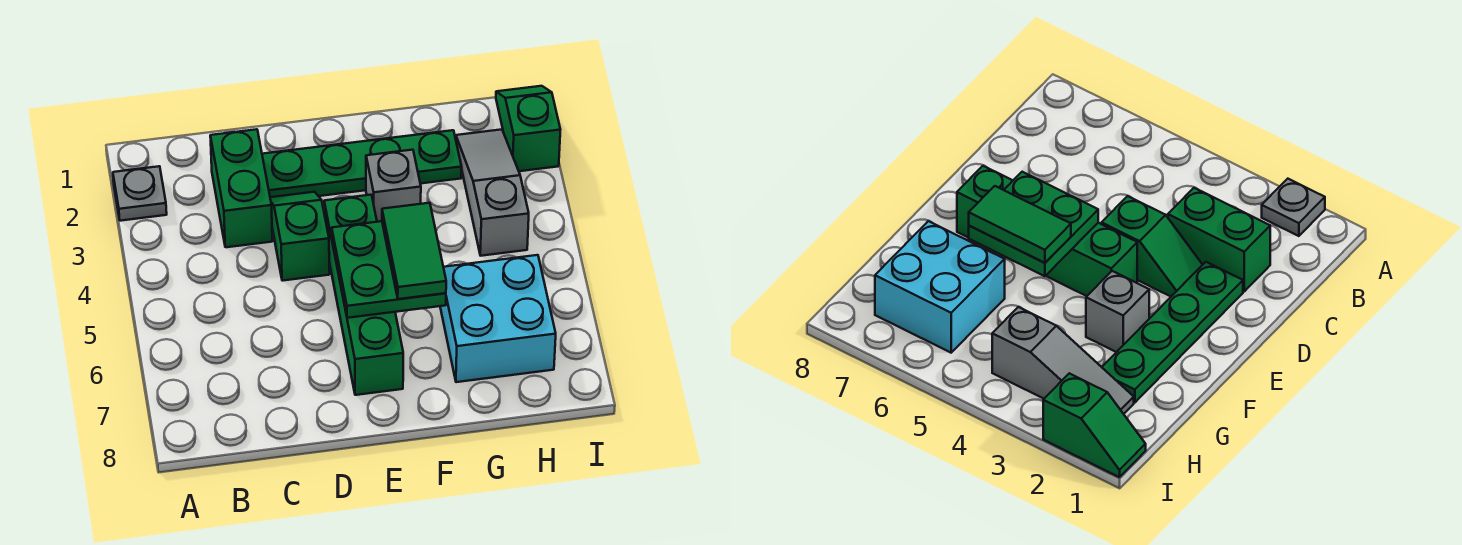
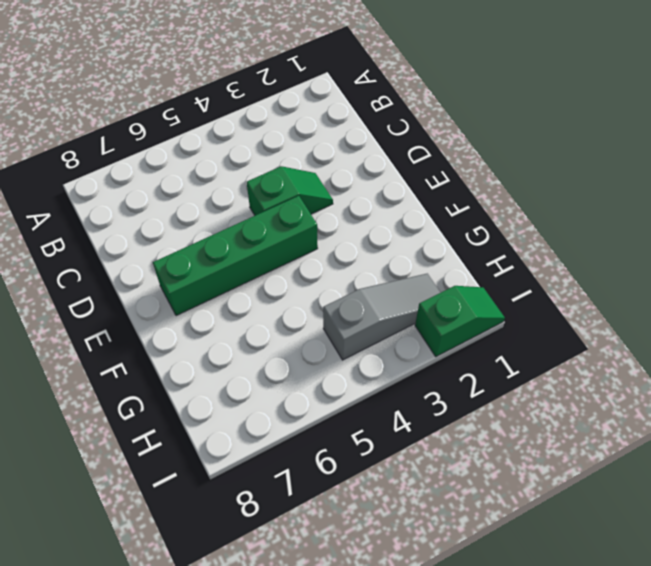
none -> grey 1x1 plate [113,166,167,221]
none -> green 1x2 brick [210,129,272,247]

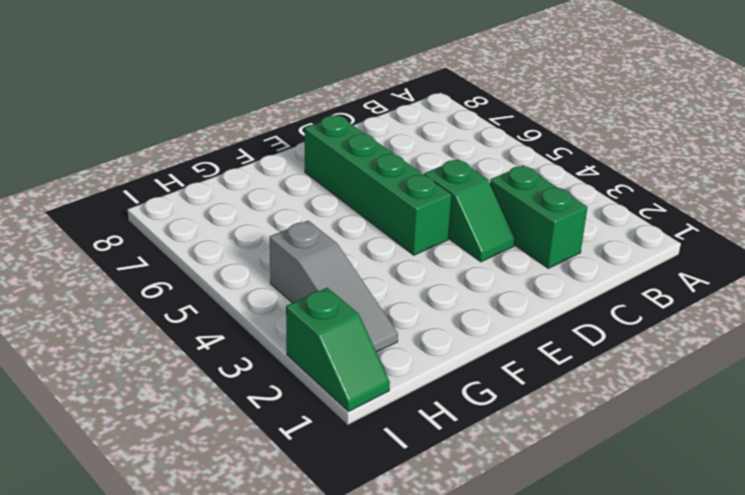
none -> grey 1x1 plate [113,166,167,221]
none -> green 1x4 plate [262,130,462,197]

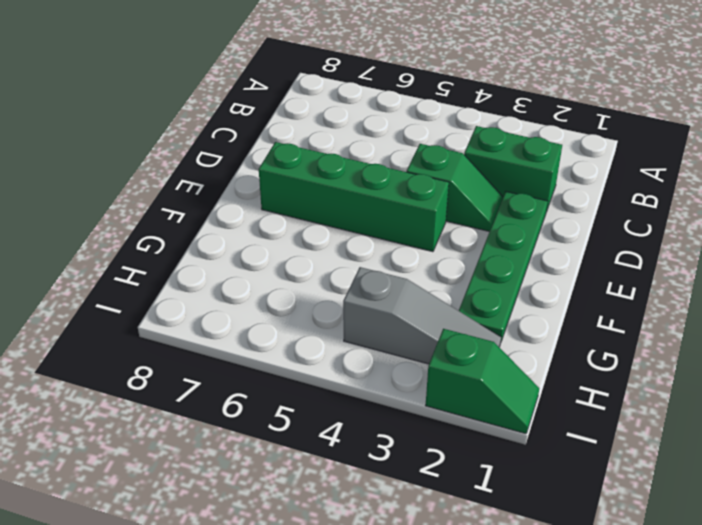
none -> grey 1x1 plate [113,166,167,221]
none -> grey 1x1 brick [366,150,421,222]

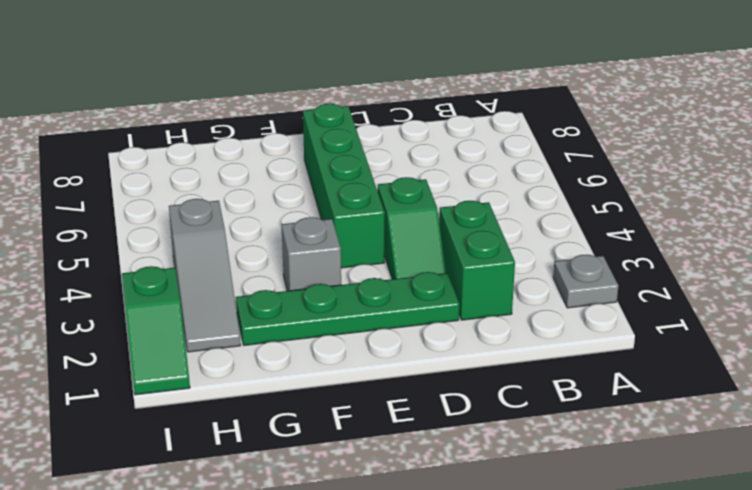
none -> cyan 2x2 brick [440,255,556,382]
none -> green 2x2 plate [332,221,446,318]

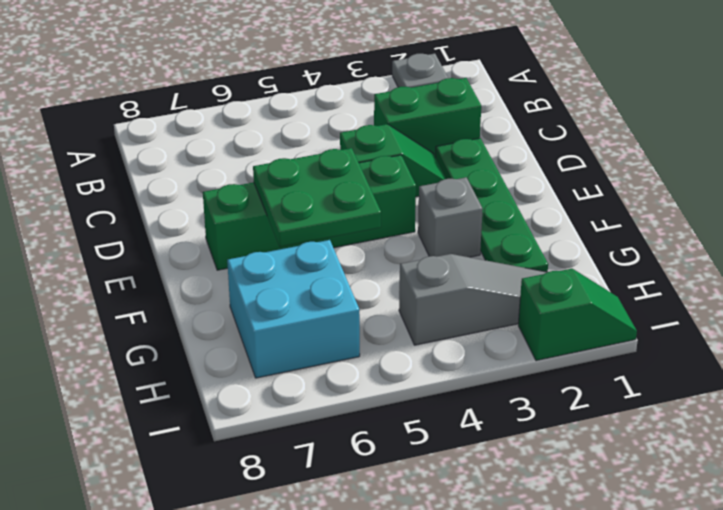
none -> green 1x2 tile [382,203,446,299]

